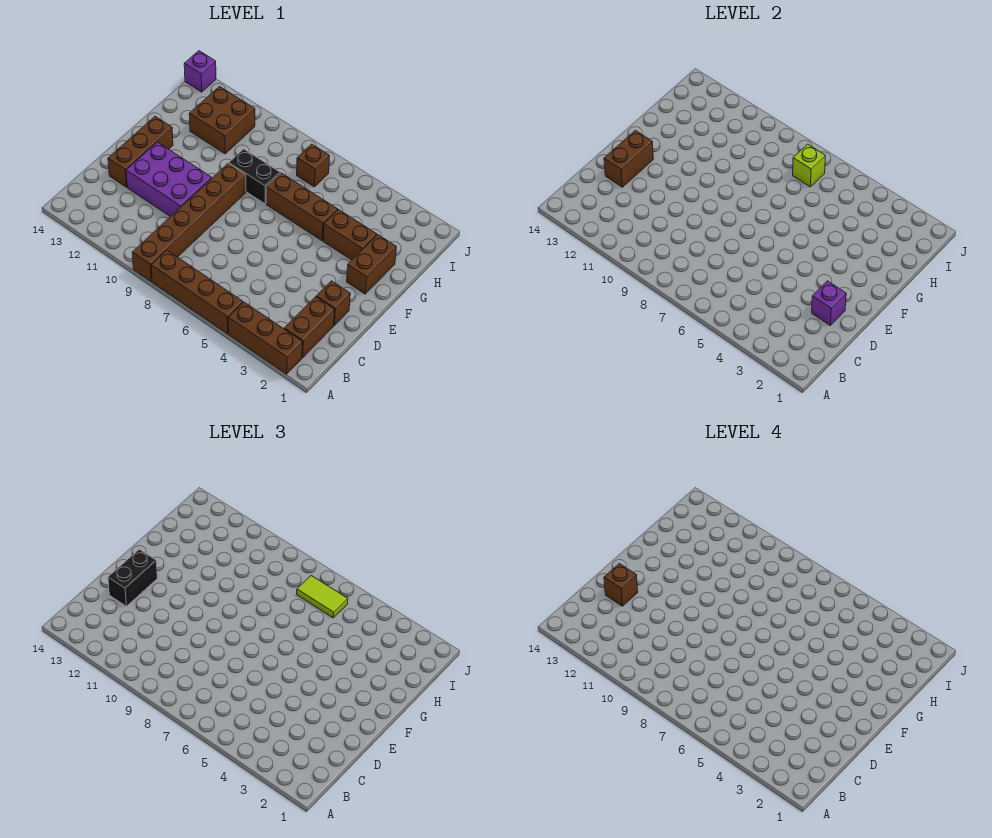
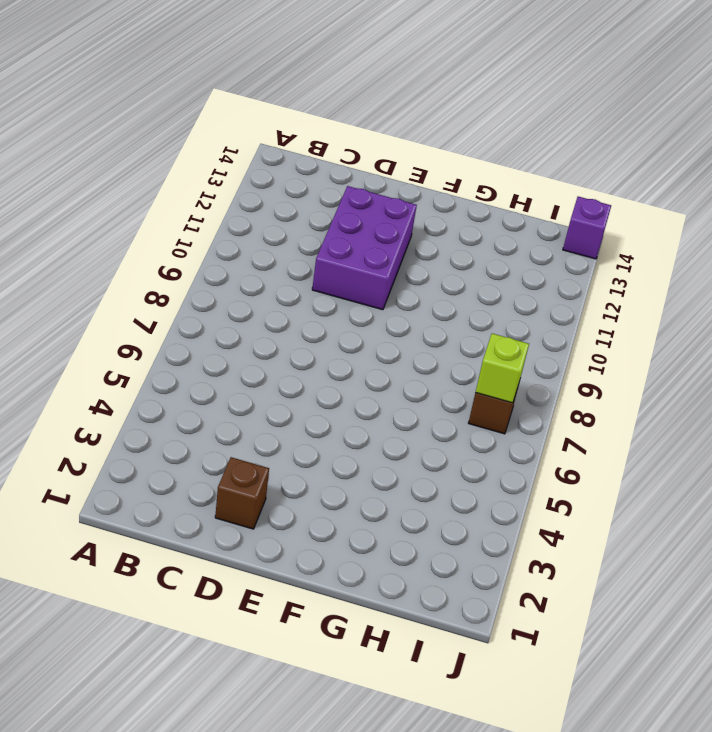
none -> brown 1x3 brick [228,302,303,374]
none -> brown 1x4 brick [151,250,243,334]
none -> brown 1x6 brick [132,163,246,281]

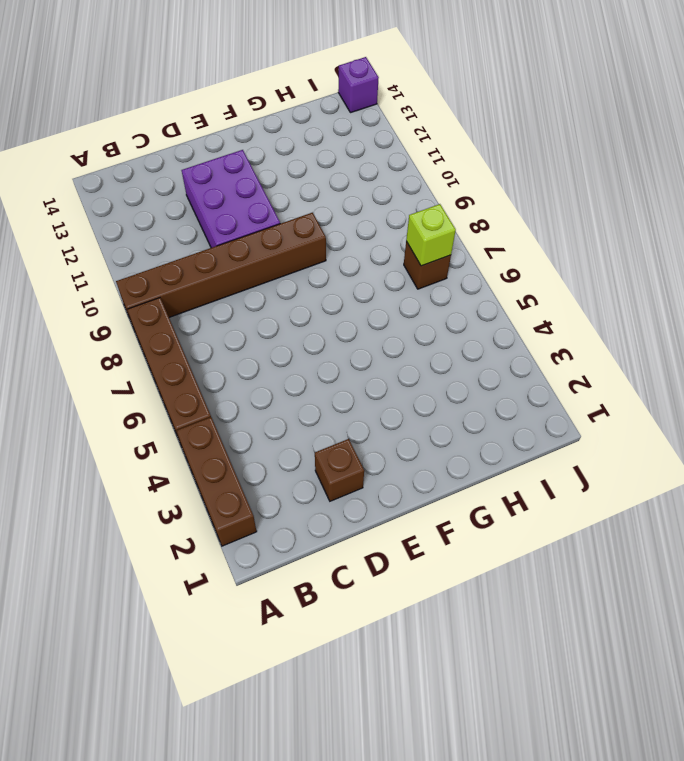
none -> brown 1x2 brick [284,297,335,358]
none -> brown 1x3 brick [108,116,173,187]
none -> brown 1x2 brick [347,235,396,294]

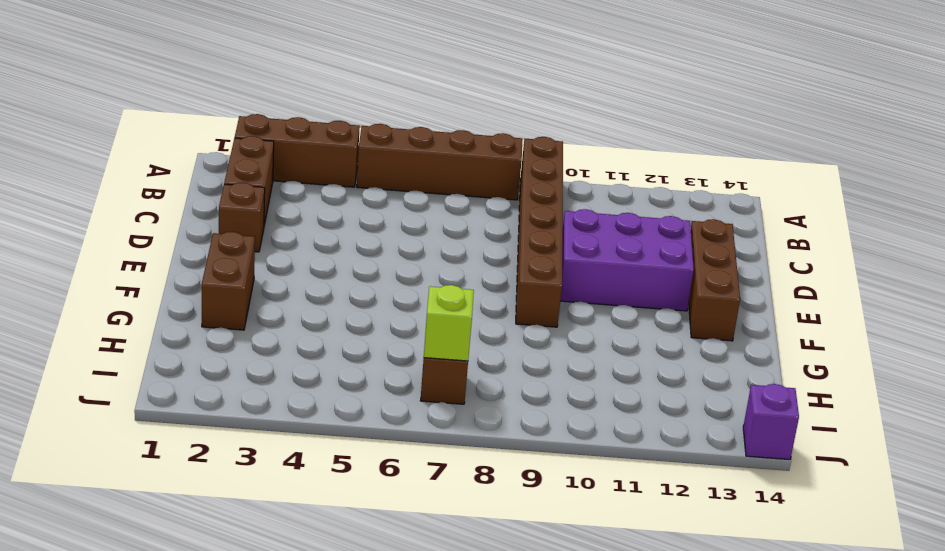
none -> brown 1x2 brick [323,210,377,260]
none -> brown 1x3 brick [266,173,338,241]
none -> black 1x2 brick [229,149,280,204]

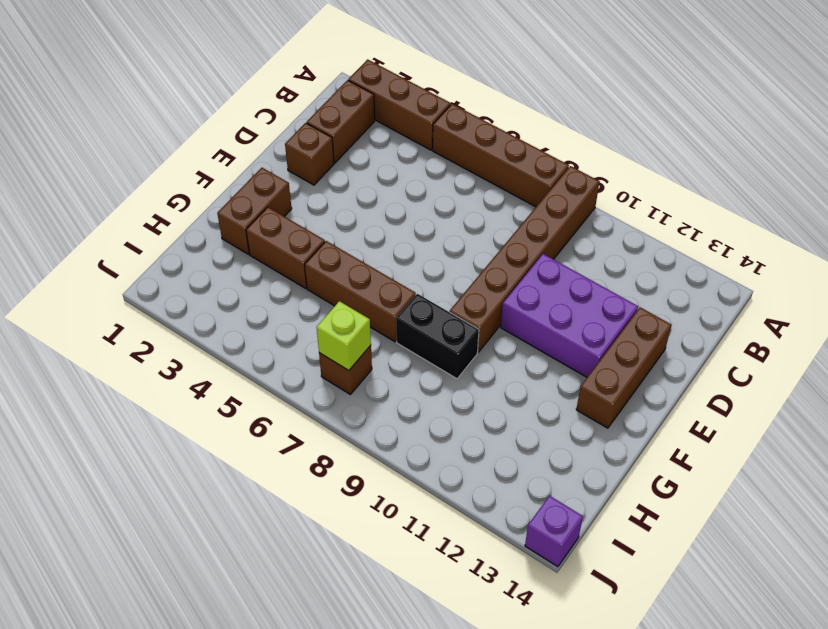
none -> brown 2x2 brick [189,86,255,154]
none -> purple 1x1 brick [812,281,846,325]
none -> brown 1x2 brick [604,130,653,187]

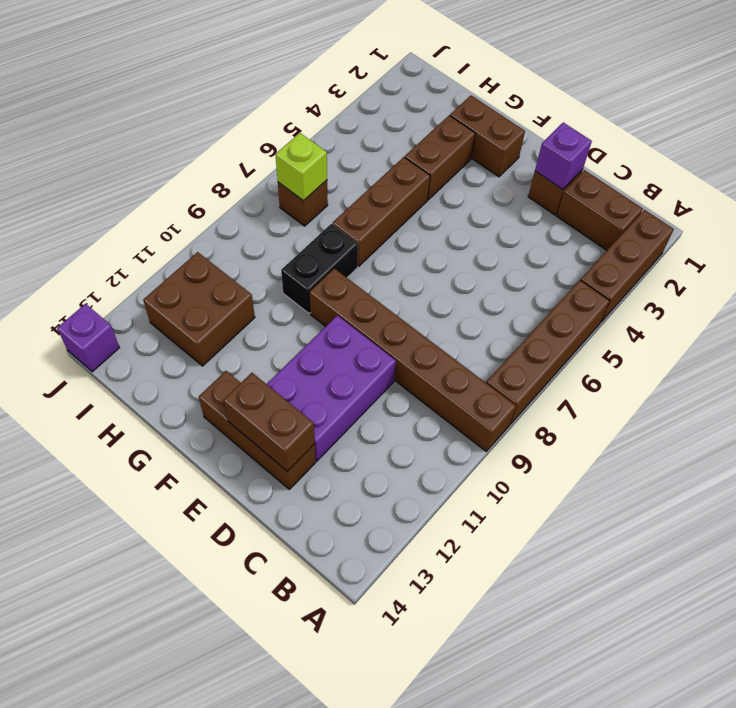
none -> black 1x2 brick [108,549,157,606]
none -> lime 1x2 tile [297,576,348,618]
none -> brown 1x1 brick [604,564,638,606]

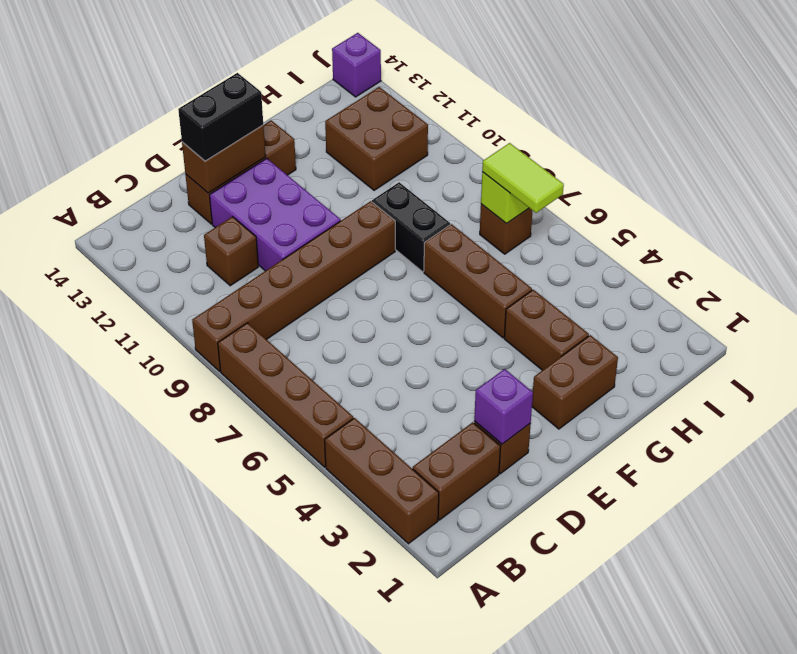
brown 1x1 brick [204,217,258,286] -> brown 1x1 brick moved to [604,564,638,606]

